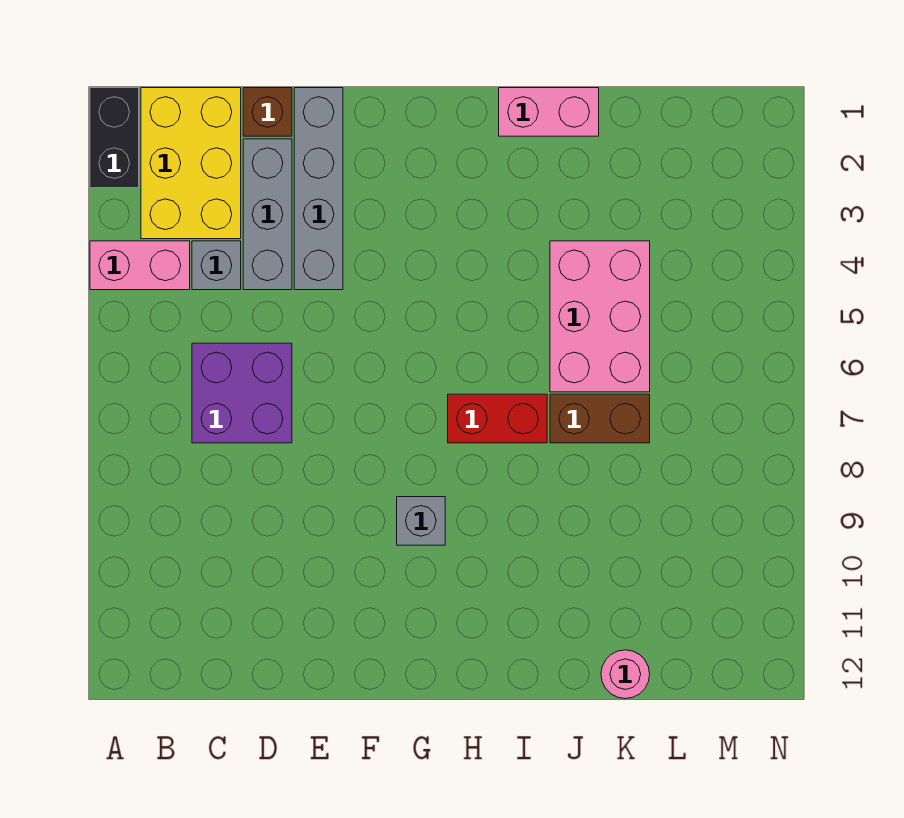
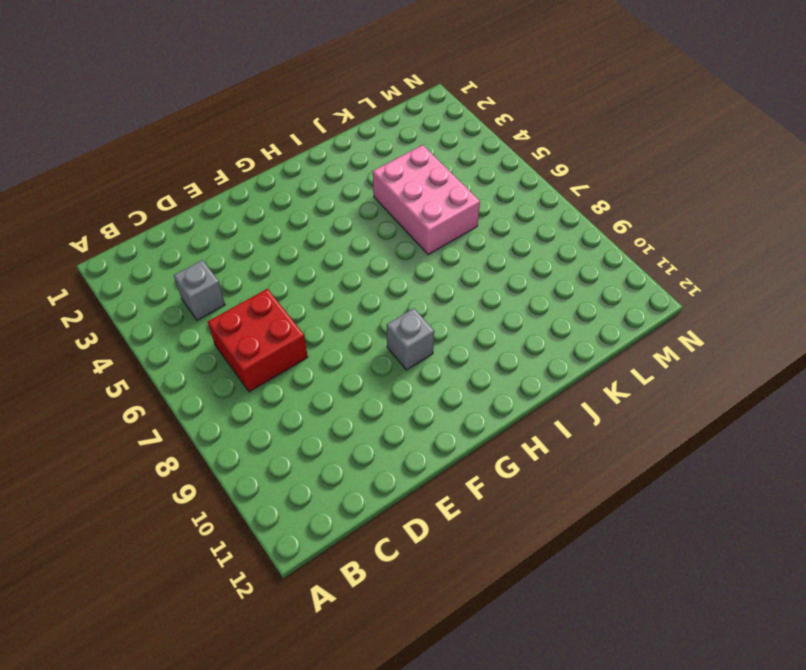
red 2x2 brick [208,289,308,392] -> purple 2x2 brick [192,343,292,443]
none -> black 1x2 brick [90,88,139,188]
none -> pink 1x2 brick [90,241,190,290]
none -> yellow 2x3 brick [141,88,241,239]

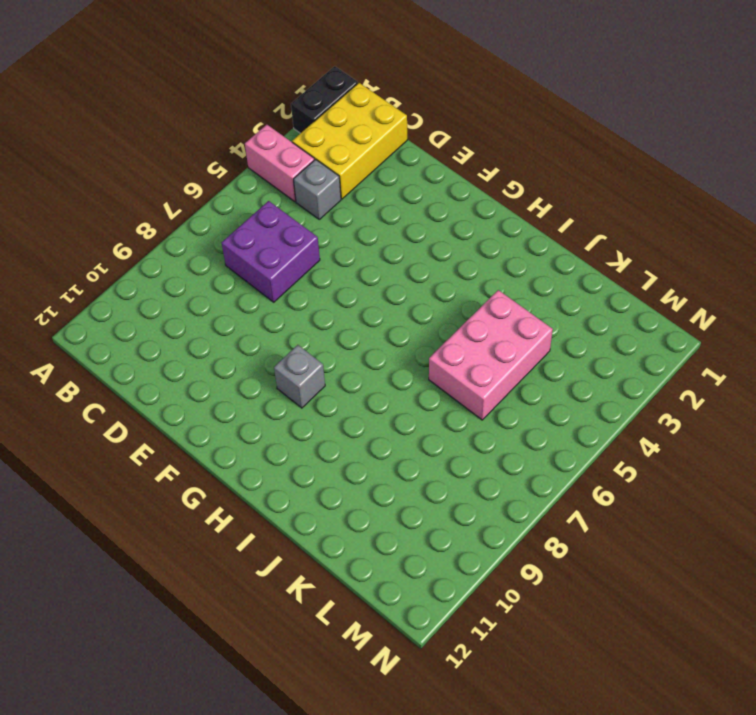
none -> brown 1x1 brick [243,88,292,136]
none -> grey 1x3 brick [243,139,292,290]
none -> grey 1x4 brick [294,88,343,290]

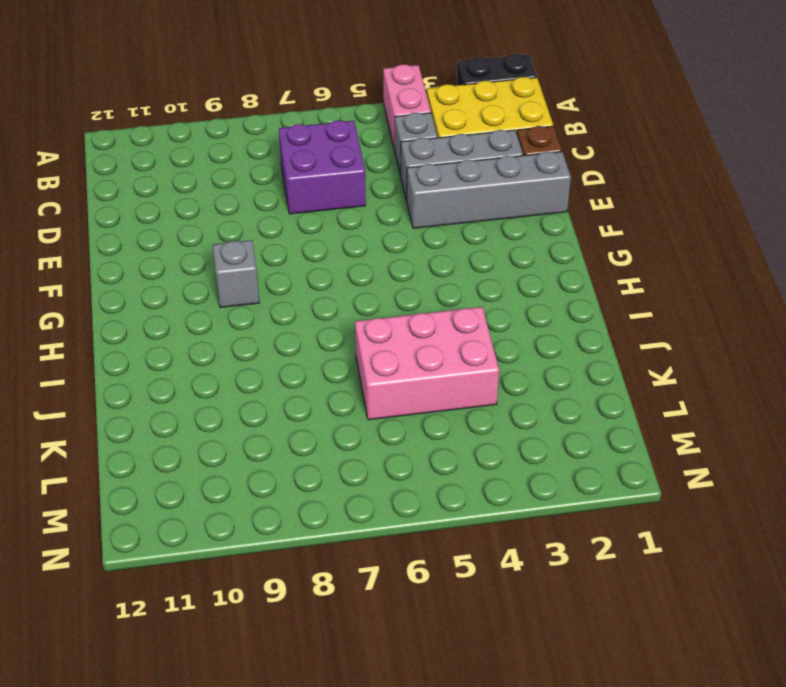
none -> red 1x2 brick [448,394,547,443]
none -> pink 1x2 brick [499,88,599,136]
none -> brown 1x2 brick [550,394,650,443]

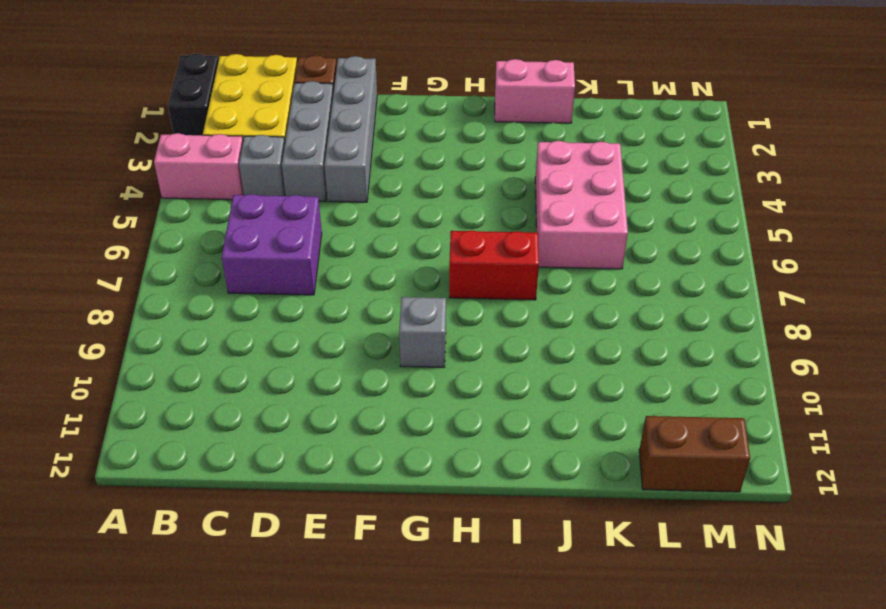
brown 1x2 brick [639,416,750,492] -> brown 1x2 brick moved to [550,394,650,443]
none -> pink 1x1 round brick [601,650,650,699]

